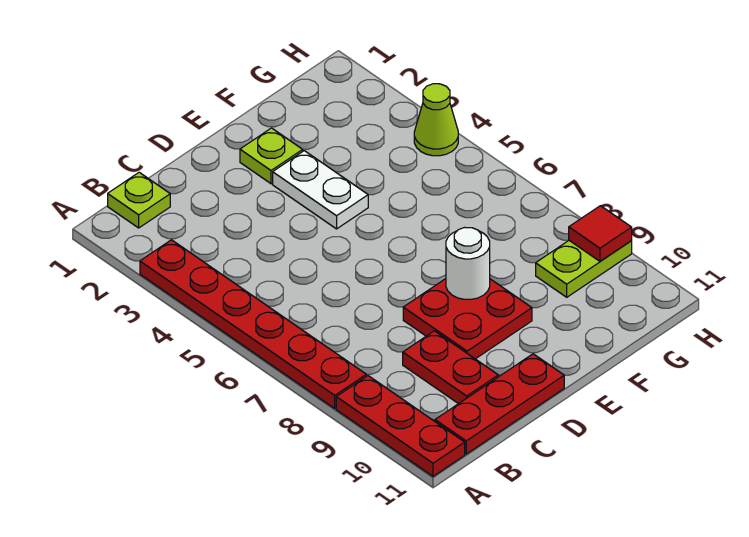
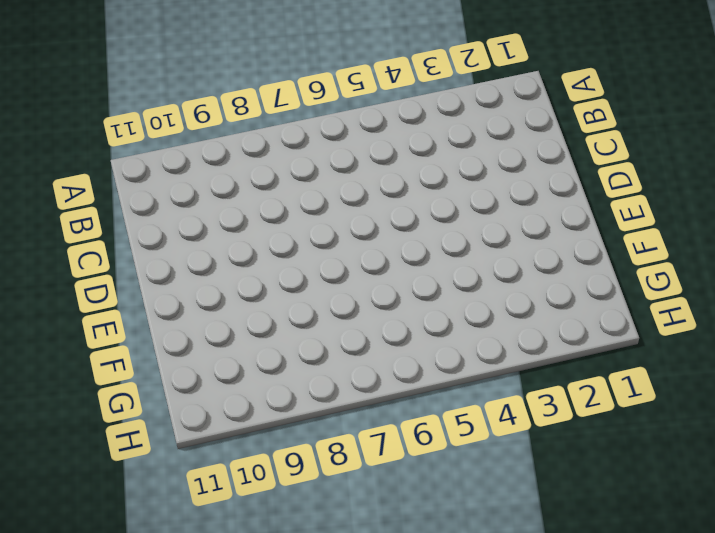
none -> red 1x6 plate [140,240,366,408]
none -> red 1x3 plate [336,376,465,476]
none -> lime 1x1 plate [108,172,170,228]

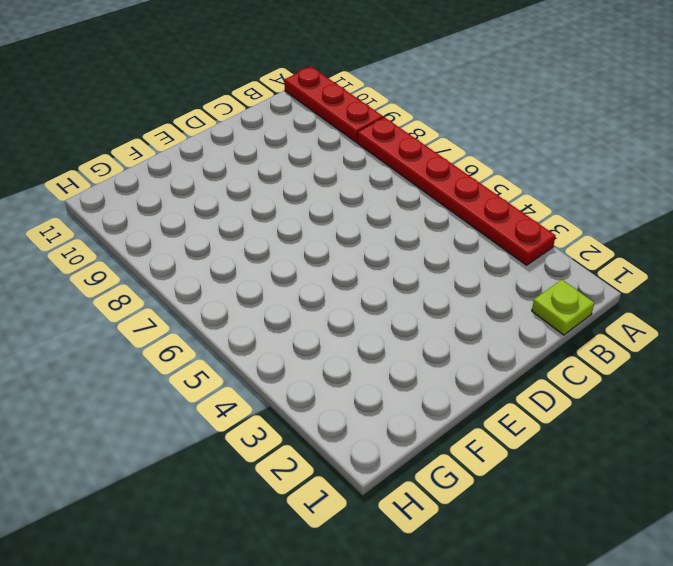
none -> red 1x3 plate [435,354,564,454]
none -> red 1x2 plate [403,331,498,404]
none -> red 2x2 plate [403,279,532,359]

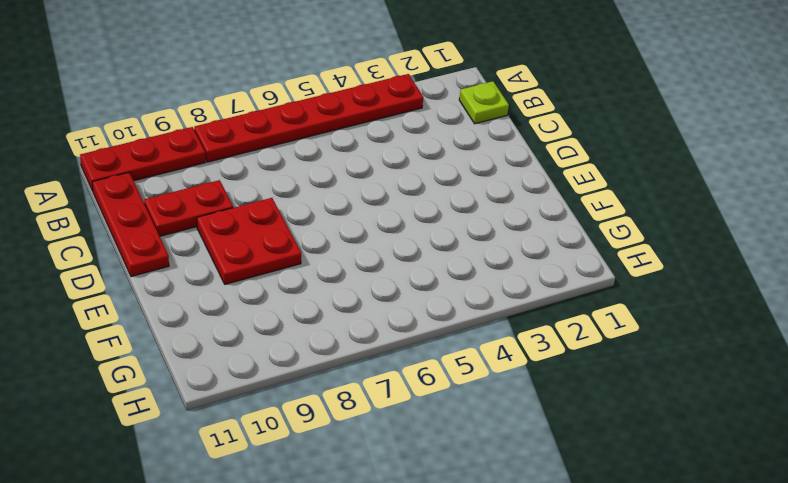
none -> lime 1x1 plate [240,128,303,184]
none -> white 1x2 plate [273,151,368,229]
none -> lime 1x2 plate [536,241,632,297]

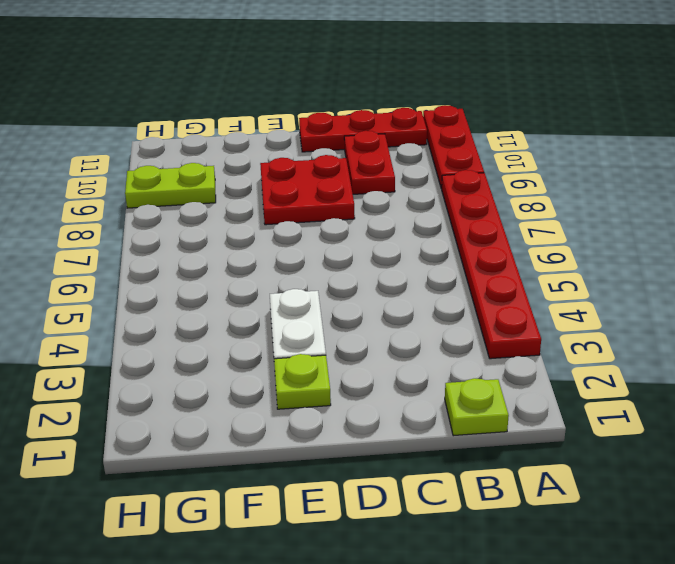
none -> lime 1x1 cone [414,84,458,156]
none -> white 1x1 round brick [446,227,490,299]
none -> red 1x1 tile [569,206,632,261]

